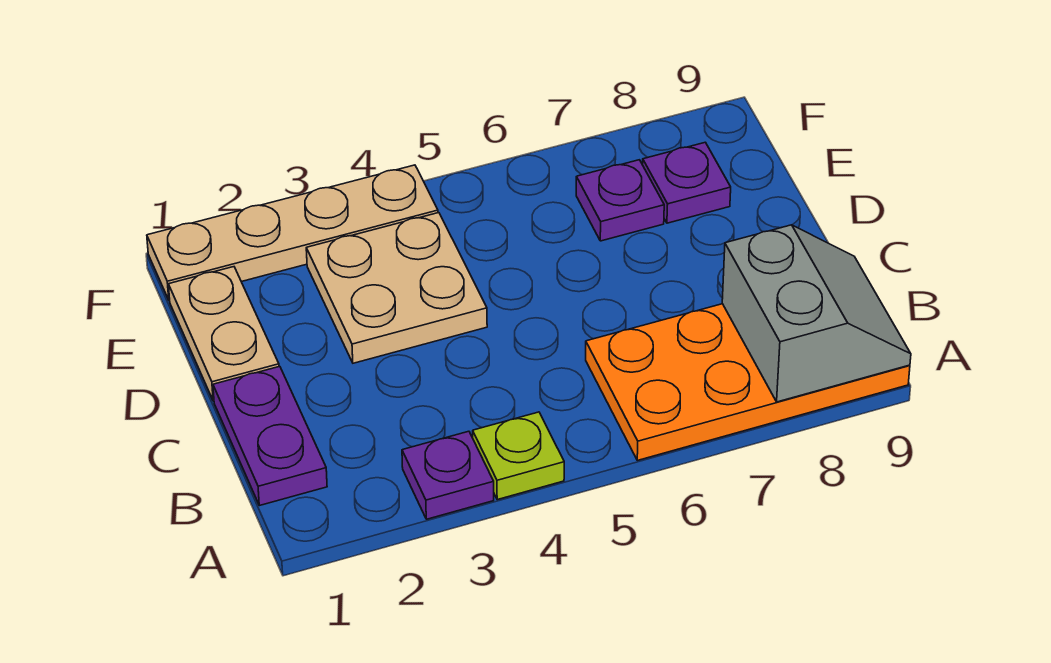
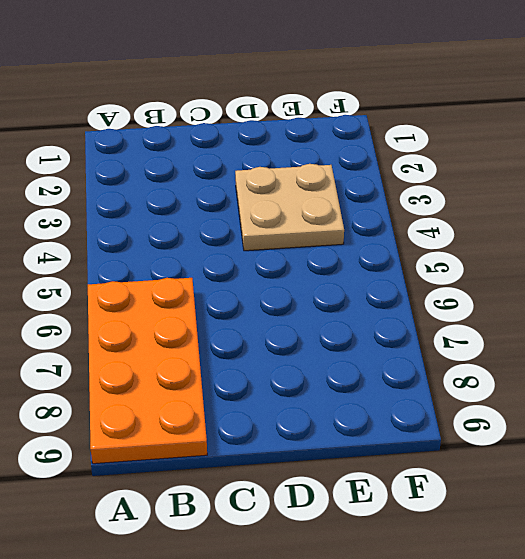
none -> purple 1x1 plate [402,431,494,519]
none -> lime 1x1 plate [473,412,564,500]

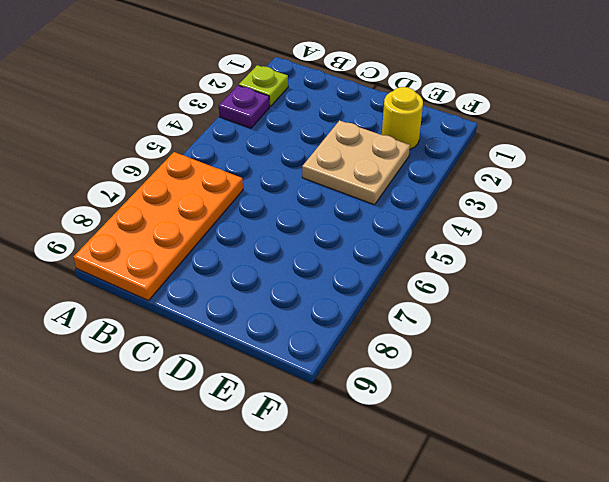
lime 1x1 plate [239,65,288,106] -> lime 1x1 plate moved to [473,412,564,500]
yellow 1x1 round brick [382,87,423,149] -> none
none -> purple 1x2 plate [213,366,327,506]
none -> tan 1x2 plate [168,267,279,401]

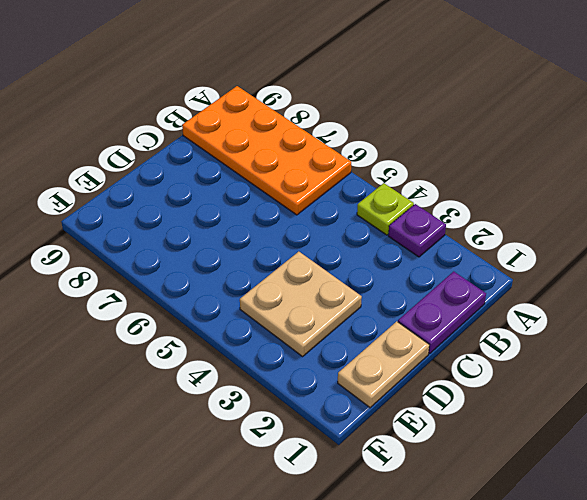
none -> purple 1x1 plate [576,160,664,241]
none -> purple 1x1 plate [643,142,731,223]

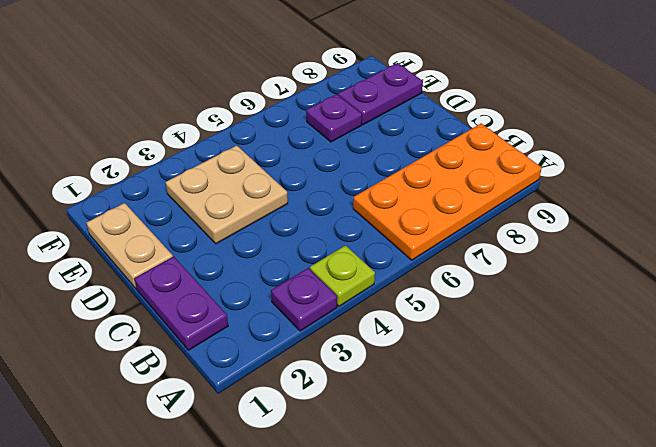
purple 1x2 plate [338,63,423,125] -> purple 1x1 plate [643,142,731,223]
none -> tan 1x4 plate [147,165,438,301]
none -> grey 2x2 slope [722,225,911,402]

